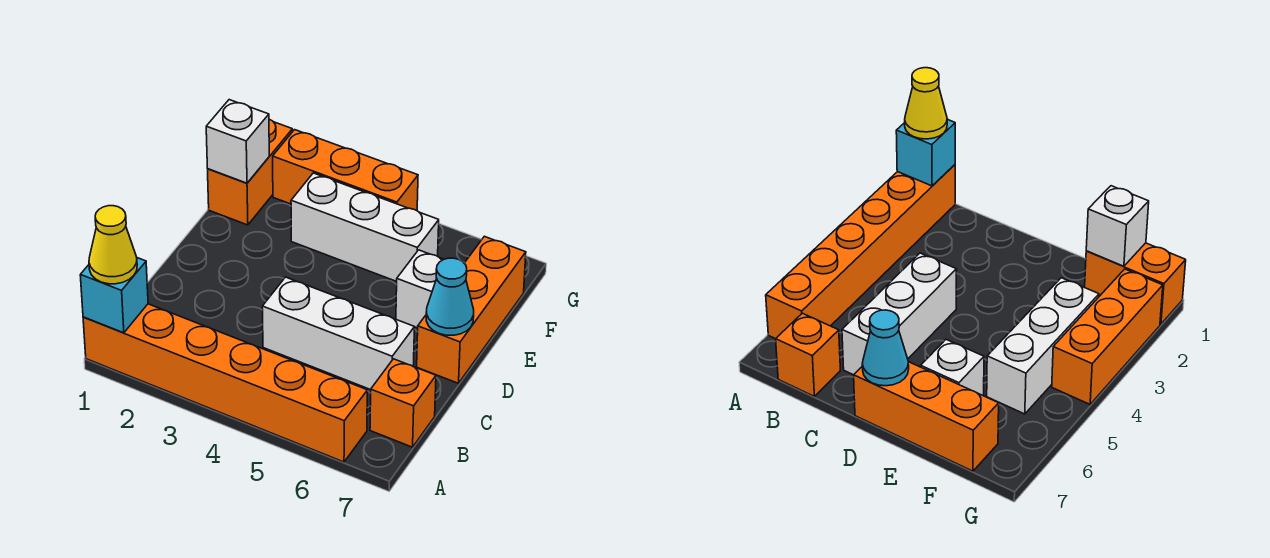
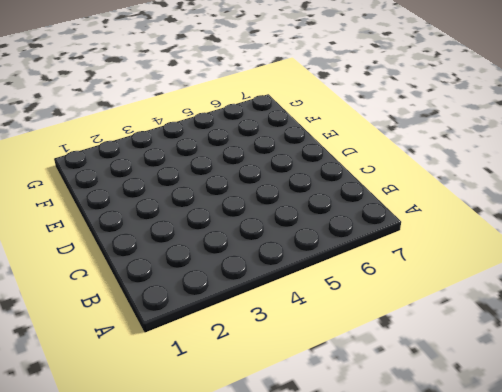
none -> orange 1x6 brick [83,304,367,462]
none -> orange 1x1 brick [370,359,436,447]
none -> white 1x3 brick [262,277,414,390]

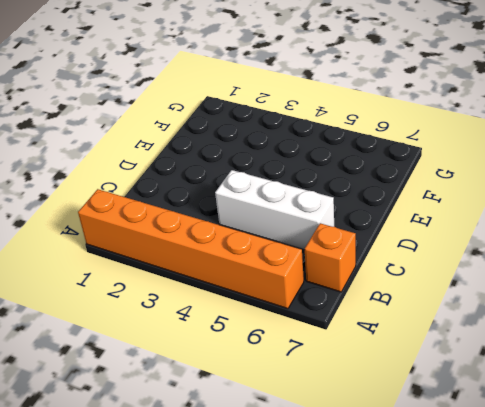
none -> orange 1x3 brick [417,236,526,383]
none -> white 1x1 brick [396,250,444,328]
none -> orange 1x2 brick [208,119,292,225]

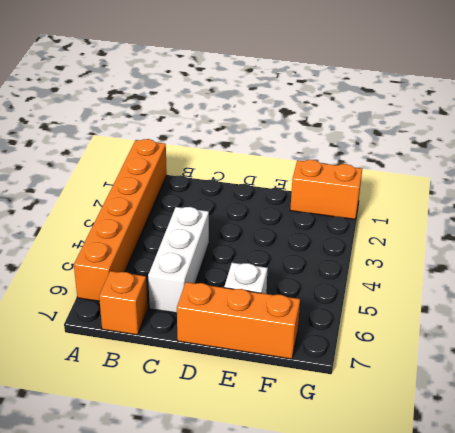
none -> white 1x3 brick [291,173,439,281]
none -> orange 1x3 brick [273,130,418,211]
none -> cyan 1x1 brick [80,258,148,333]

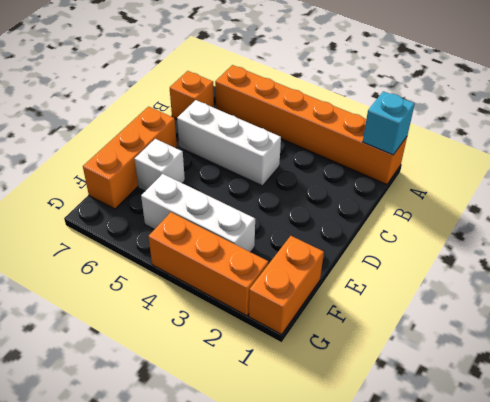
none -> cyan 1x1 cone [426,258,474,335]
none -> white 1x1 brick [206,100,269,183]
none -> yellow 1x1 cone [89,206,137,284]

